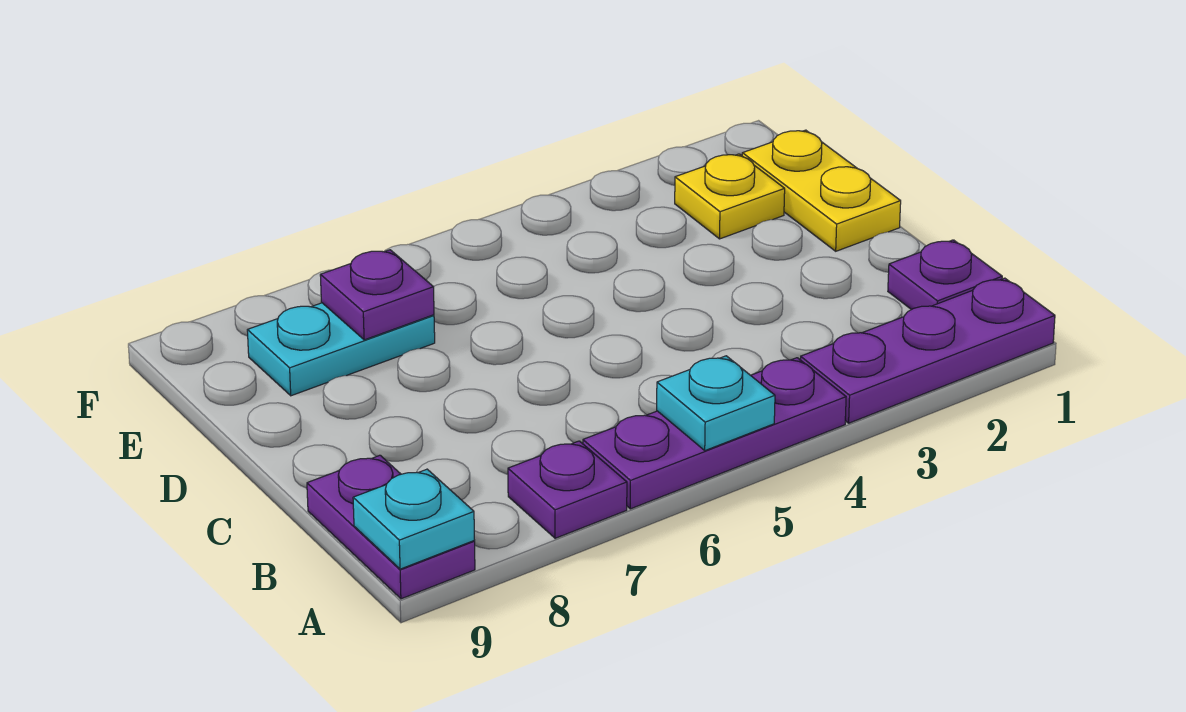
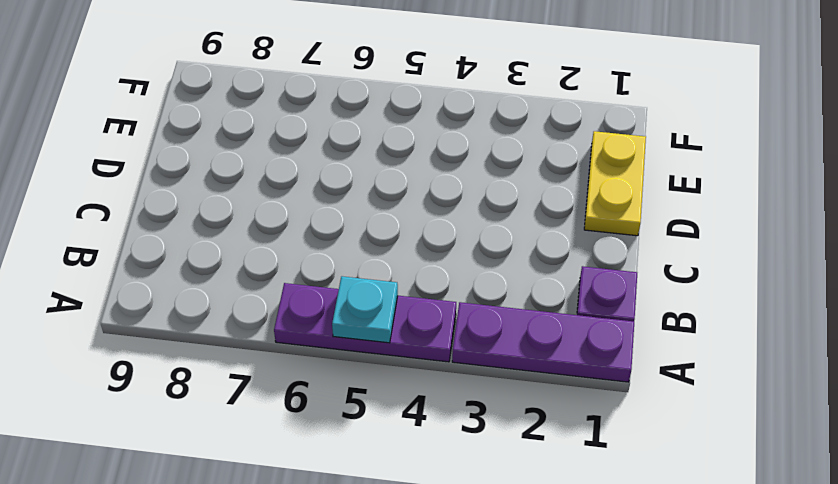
none -> purple 1x1 plate [508,441,627,538]
none -> purple 1x2 plate [307,455,475,599]

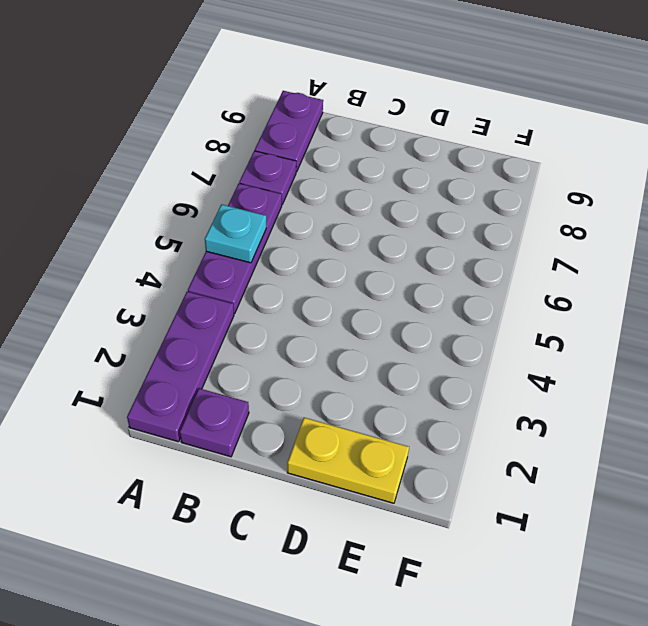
purple 1x2 plate [255,91,323,172] -> purple 1x2 plate turned to [307,455,475,599]
none -> yellow 1x1 plate [675,154,785,239]
none -> cyan 1x2 plate [247,303,435,396]

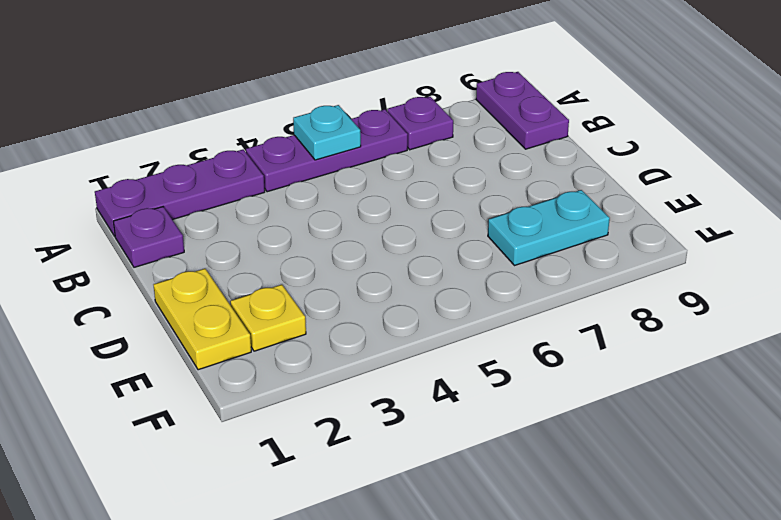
none -> cyan 1x1 plate [353,469,474,569]
none -> purple 1x1 plate [320,250,434,340]

